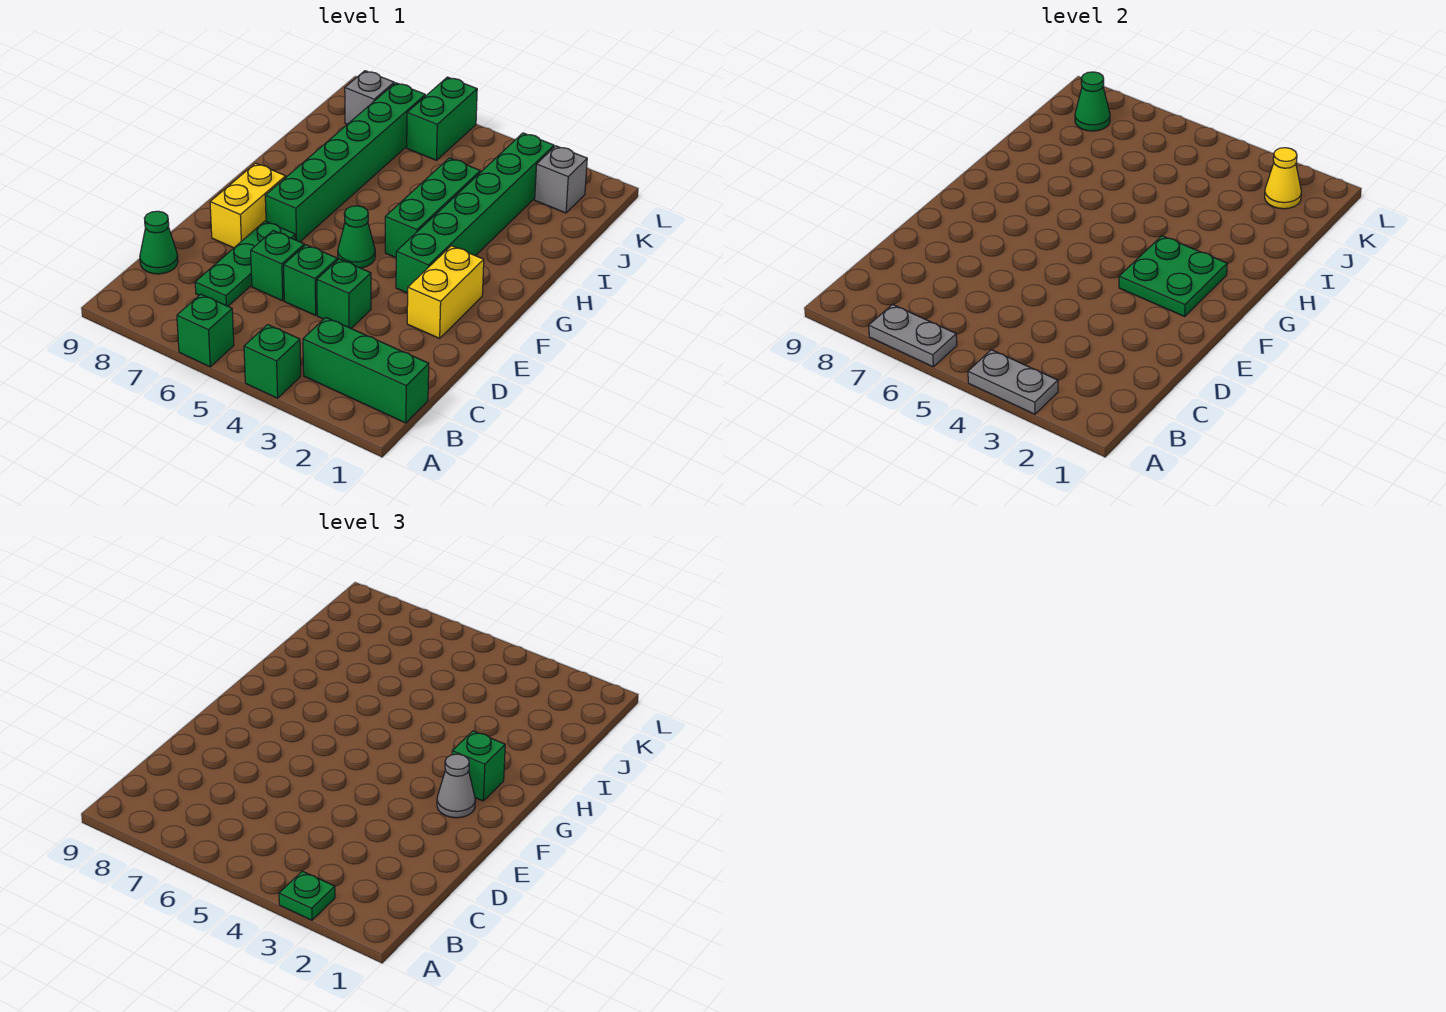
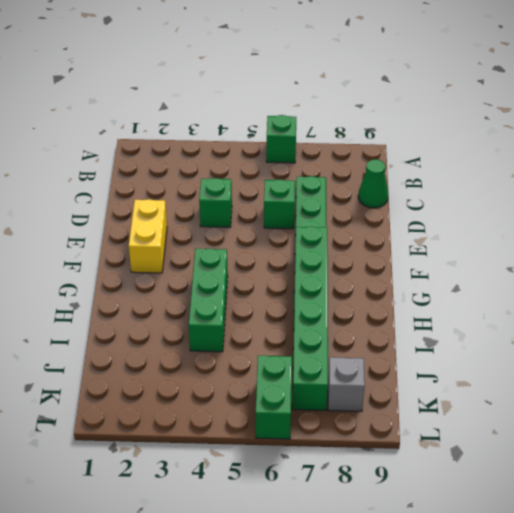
none -> green 1x1 brick [244,325,301,398]
none -> green 1x3 brick [303,318,429,423]
none -> green 1x1 brick [284,245,337,315]

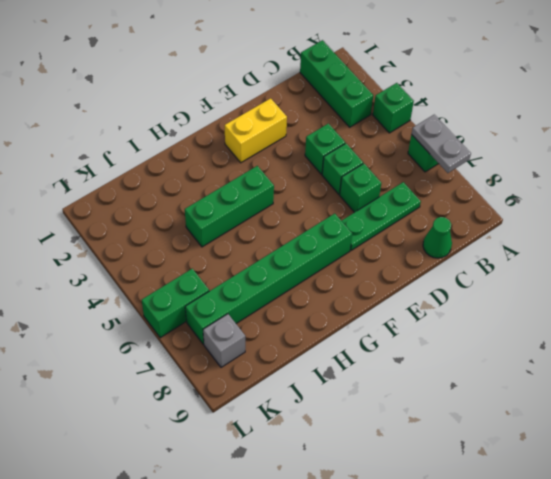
none -> yellow 1x2 brick [210,163,286,248]
none -> green 1x6 brick [396,133,554,293]
none -> green 1x1 cone [338,206,375,268]

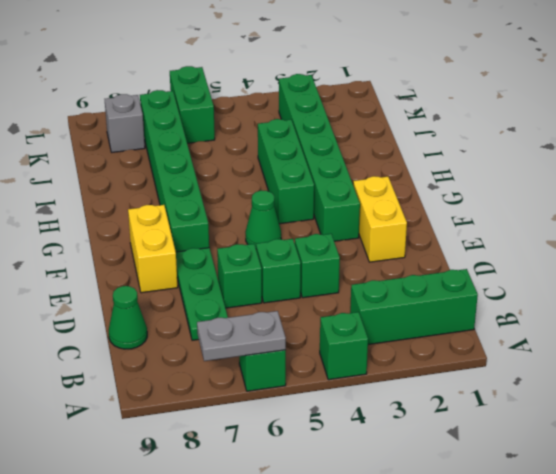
none -> grey 1x1 brick [535,146,587,213]
none -> grey 1x2 plate [968,350,1058,414]
none -> green 2x2 plate [1119,236,1227,316]

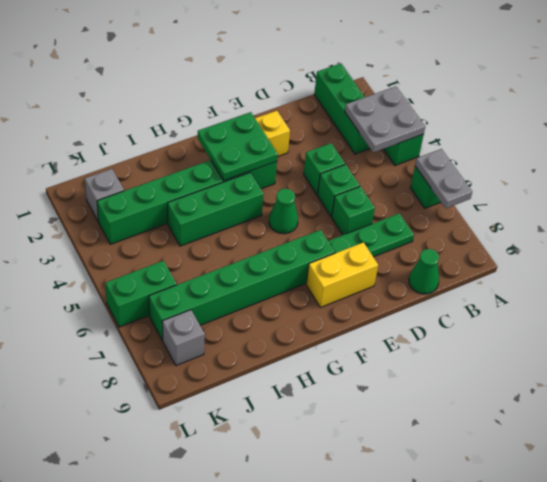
grey 2x2 plate [345,86,425,153] -> grey 1x2 plate [968,350,1058,414]
none -> yellow 1x1 cone [1265,148,1301,209]
none -> green 1x1 cone [1075,72,1110,131]
none -> green 1x1 plate [279,871,335,920]

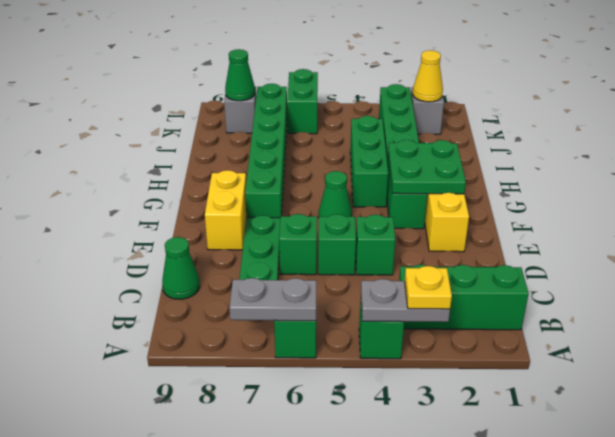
yellow 1x1 plate [405,266,452,309] -> green 1x1 plate [279,871,335,920]
none -> grey 1x1 cone [437,754,475,818]
none -> green 1x1 brick [452,731,505,801]

